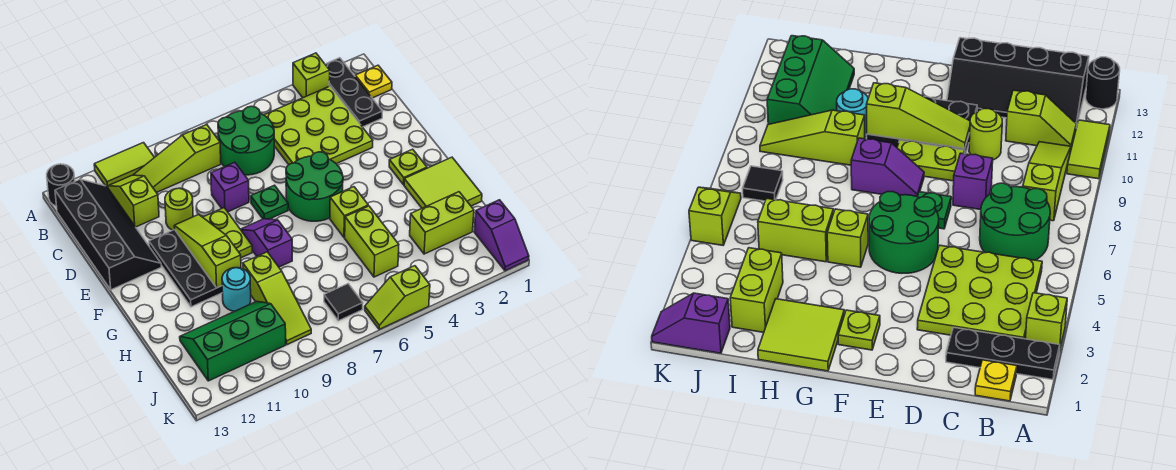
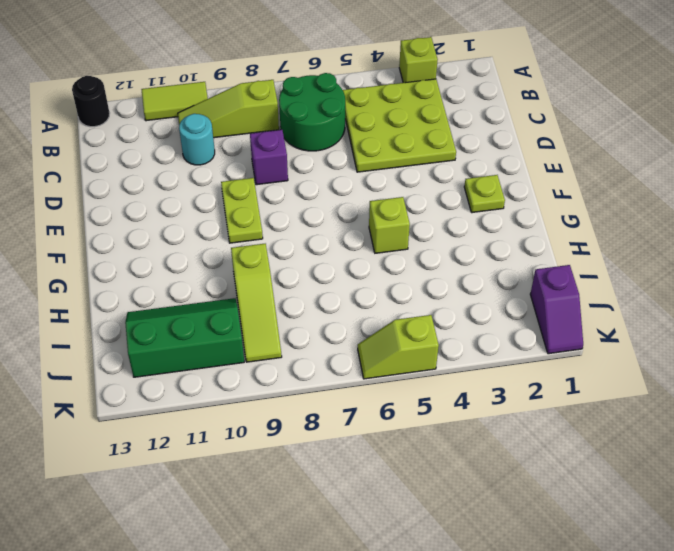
cyan 1x1 round brick [179,114,215,165] -> cyan 1x1 round brick moved to [222,268,251,311]
none -> black 1x3 plate [325,58,382,127]
none -> yellow 1x1 plate [355,65,392,98]
none -> lime 1x2 slope [108,175,159,227]

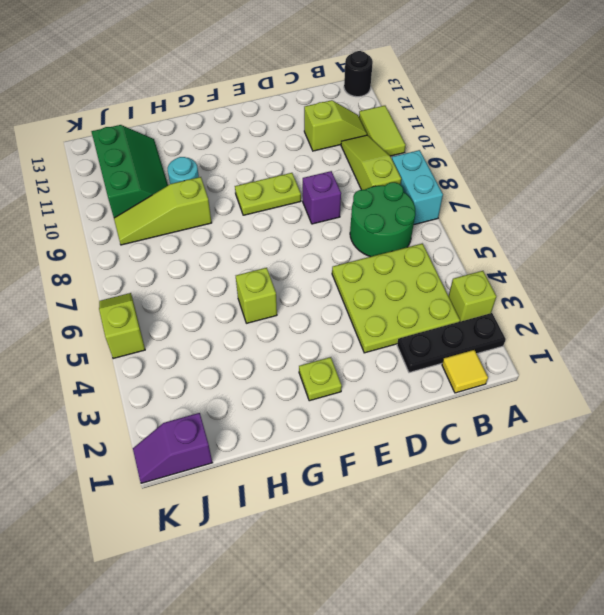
cyan 1x2 brick [392,150,443,225] -> none
yellow 1x1 tile [442,350,488,393] -> yellow 1x1 plate [355,65,392,98]
none -> black 2x4 slope [55,179,161,290]
none -> lime 1x1 round brick [165,188,193,230]
none -> green 2x2 round brick [286,152,343,221]

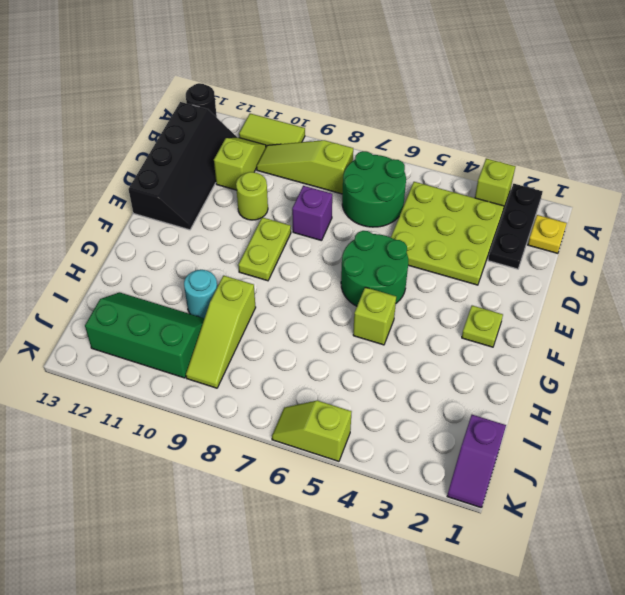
none -> green 1x1 plate [251,185,288,219]
none -> black 2x3 plate [149,230,223,307]
none -> purple 1x2 slope [241,219,292,267]

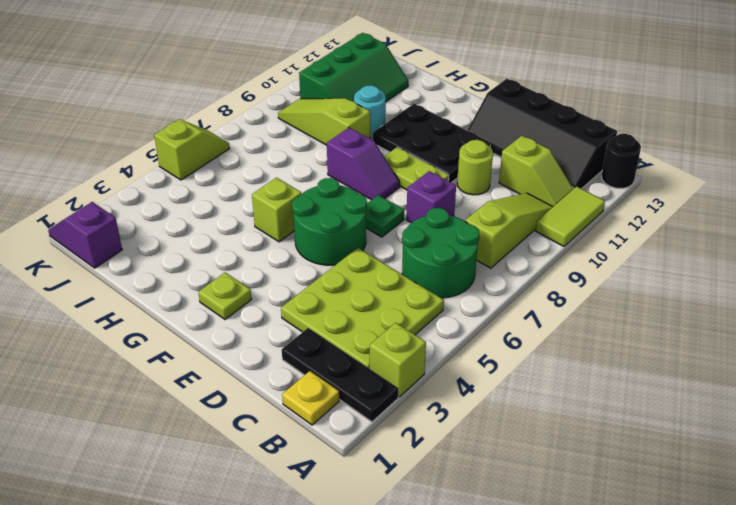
none -> lime 2x2 tile [404,157,482,208]
none -> lime 1x2 brick [345,206,399,277]
none -> lime 1x2 brick [410,192,474,254]

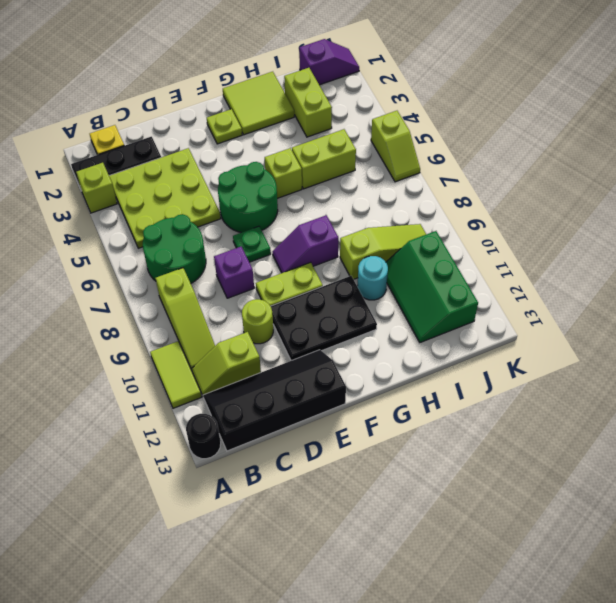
none -> black 1x1 tile [324,284,363,321]
none -> lime 1x3 slope [174,215,241,288]

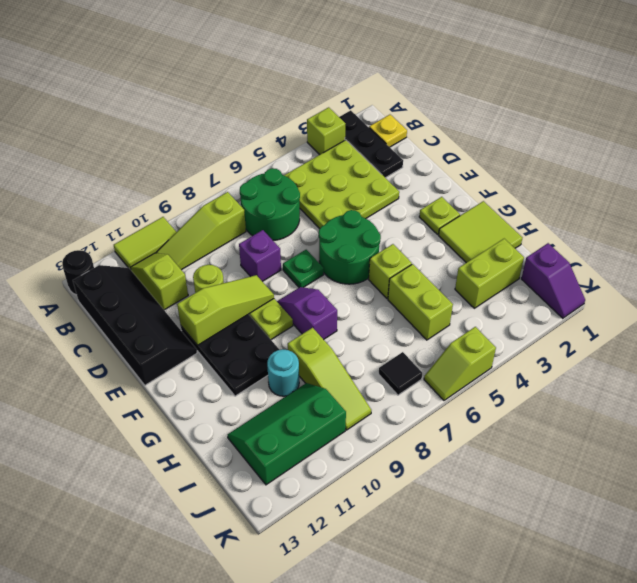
lime 1x3 slope [177,275,274,345] -> lime 1x3 slope turned to [174,215,241,288]

